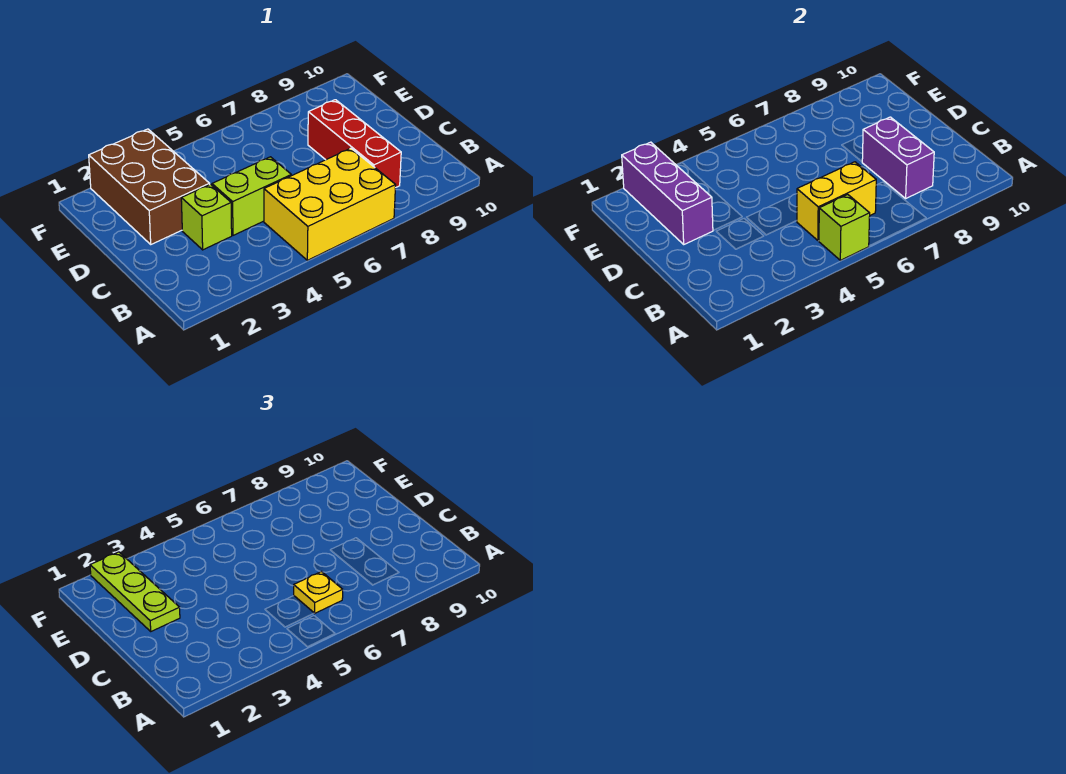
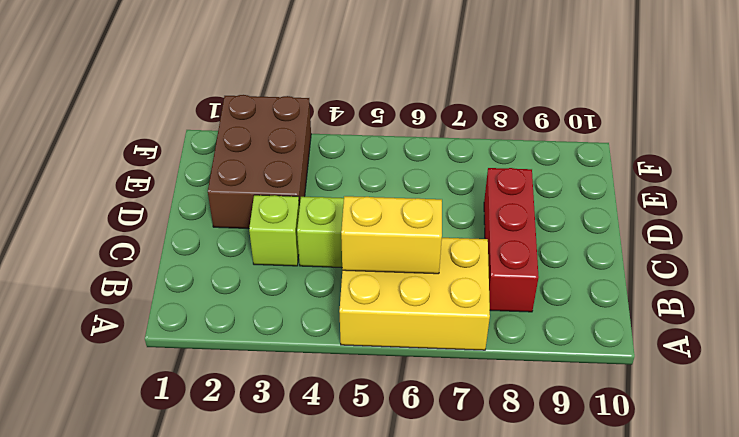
none -> lime 1x1 brick [819,195,870,260]
none -> purple 1x2 brick [862,117,934,198]

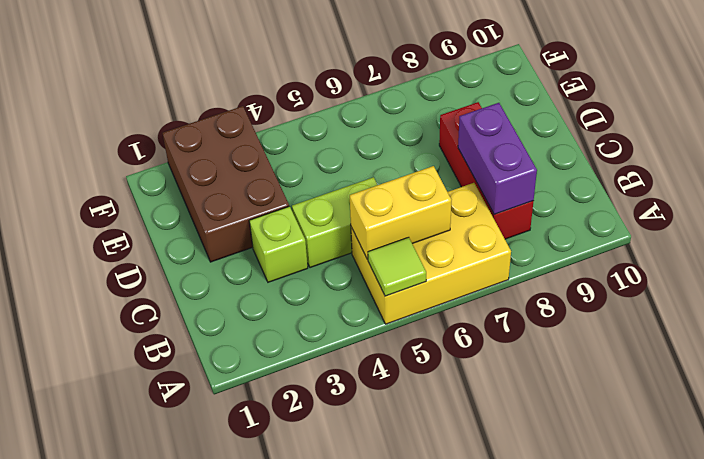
lime 1x1 tile [368,237,426,296] -> lime 1x1 brick [819,195,870,260]
none -> purple 1x3 brick [622,142,713,244]
none -> yellow 1x1 plate [294,572,343,613]

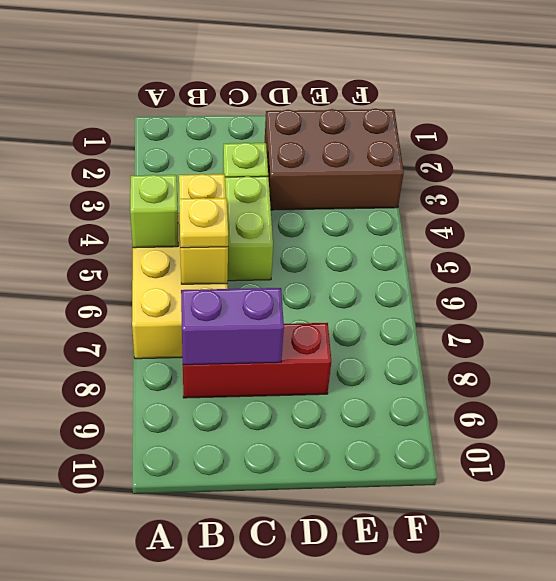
none -> purple 1x3 brick [622,142,713,244]
none -> lime 1x3 plate [90,552,180,631]

